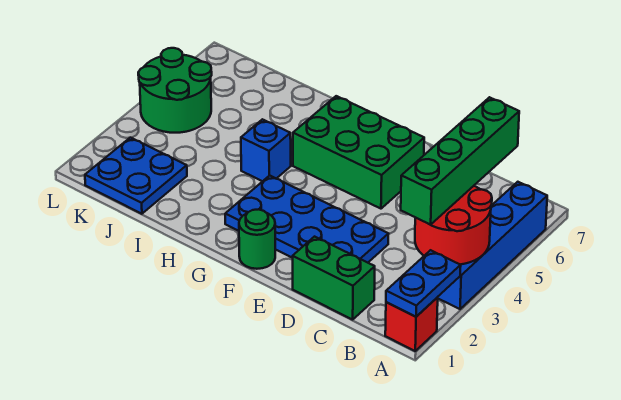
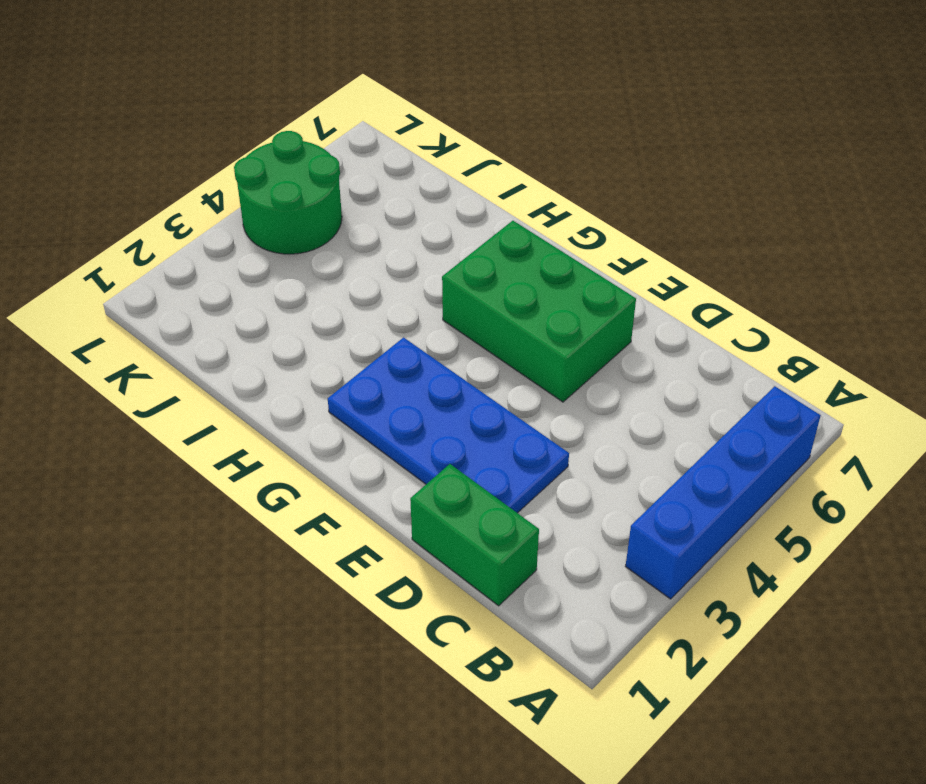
none -> red 1x1 brick [385,297,438,351]
none -> green 1x1 round brick [239,209,275,269]
none -> blue 1x1 brick [241,119,291,181]

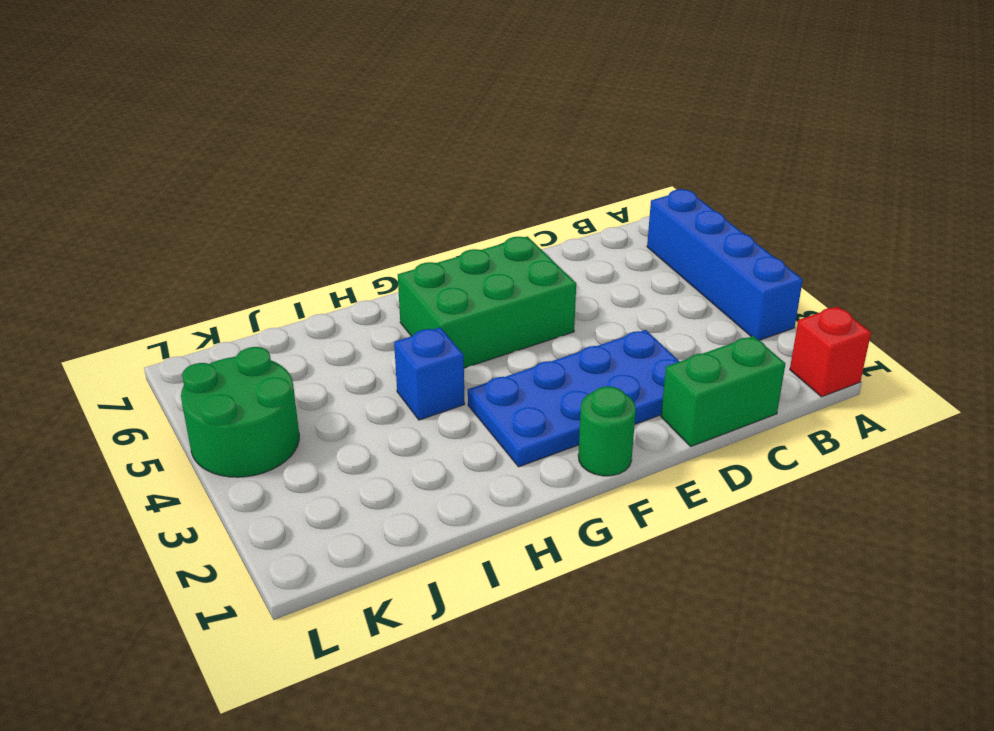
none -> blue 2x2 plate [85,138,187,214]
none -> blue 1x2 plate [386,250,461,317]
none -> red 2x2 round brick [415,186,492,265]

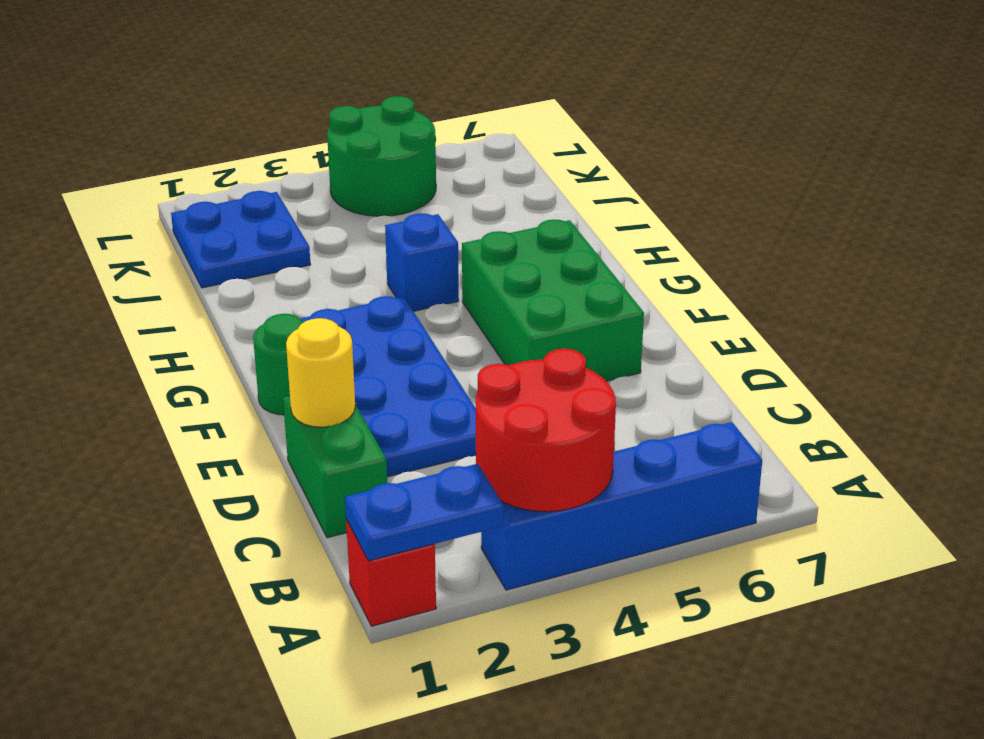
yellow 1x1 round brick [286,318,355,427] -> none
none -> green 1x4 brick [401,97,519,225]

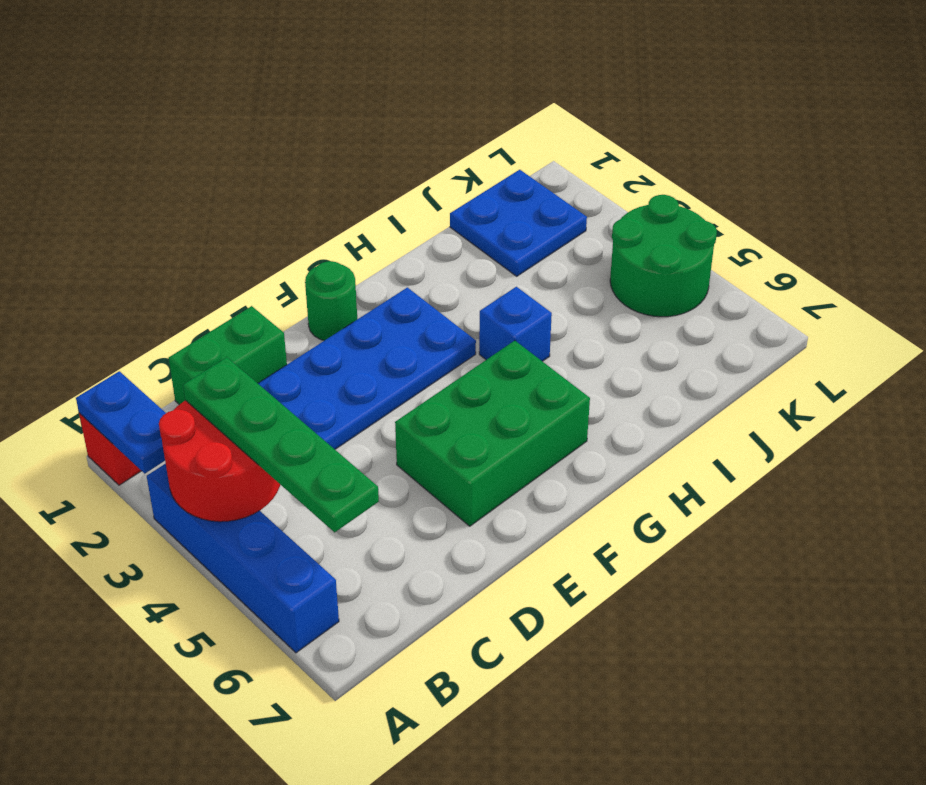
green 1x4 plate [183,357,379,532] -> green 1x4 brick [401,97,519,225]

